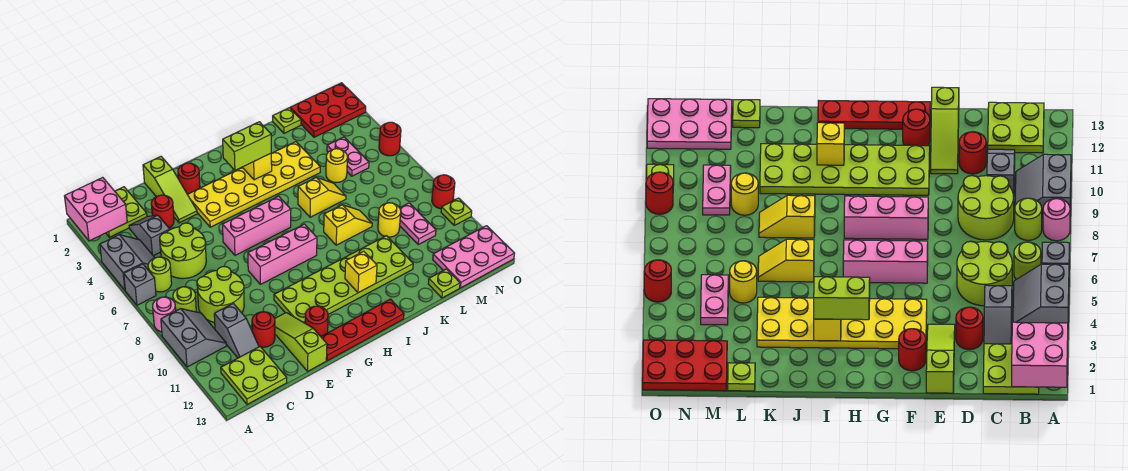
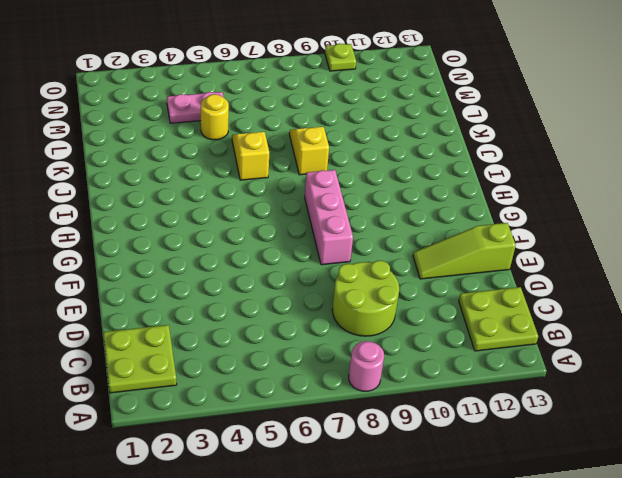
none -> grey 2x2 slope [100,235,155,290]
none -> grey 1x1 brick [124,264,156,305]
none -> grey 2x2 slope [161,309,226,367]
none -> lime 1x1 round brick [148,257,172,292]

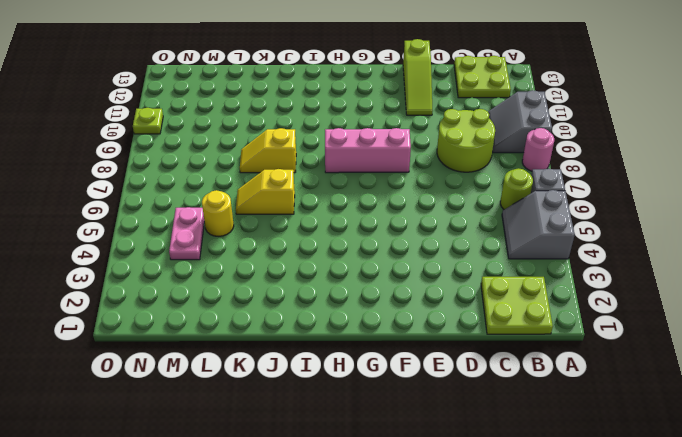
none -> lime 1x1 round brick [173,287,196,312]
none -> grey 1x2 slope [129,215,170,256]
none -> lime 2x2 round brick [160,223,206,279]
none -> grey 1x2 slope [214,304,259,358]

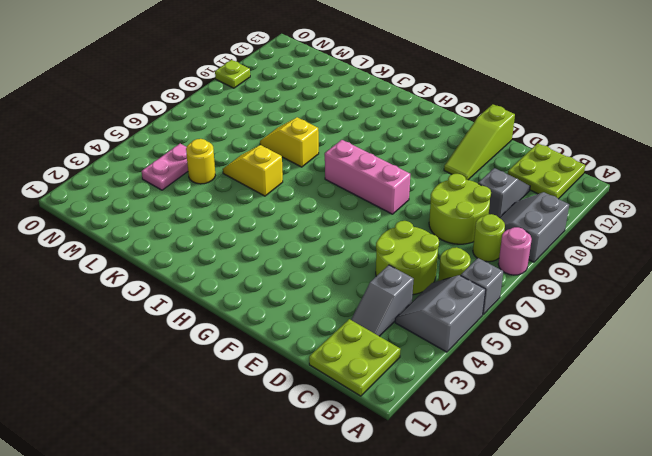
none -> red 1x1 round brick [151,195,174,228]
none -> red 1x1 round brick [252,312,275,347]
none -> lime 1x3 slope [143,157,197,223]
none -> red 1x1 round brick [178,163,200,194]

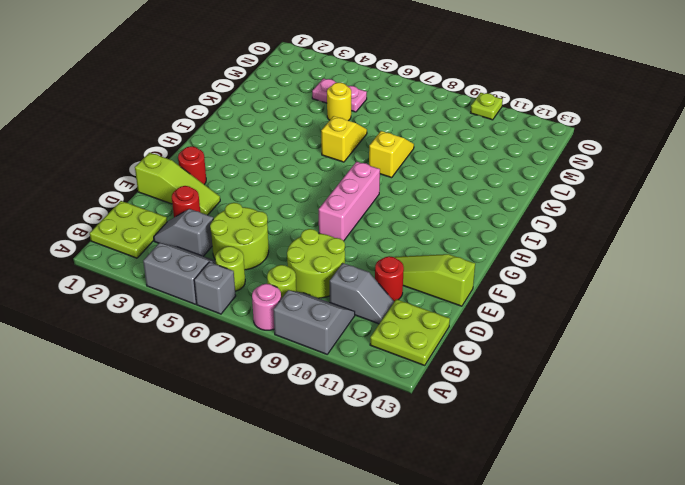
none -> yellow 2x6 plate [187,142,320,227]
none -> pink 1x3 brick [223,196,291,255]
none -> lime 2x6 plate [274,236,413,323]
none -> red 1x1 round brick [305,306,328,336]

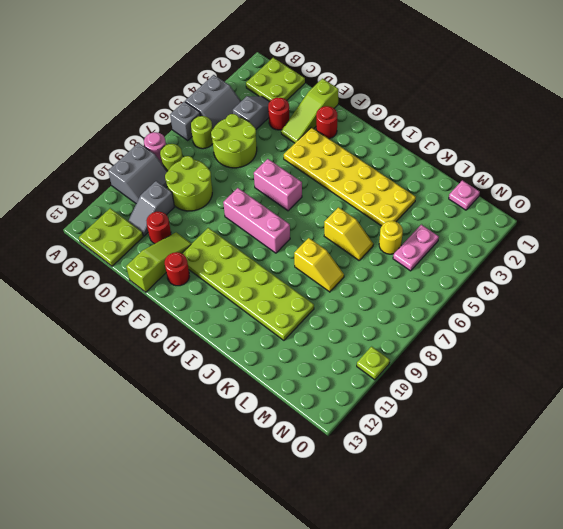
pink 1x2 brick [254,159,302,211] -> pink 1x3 brick [223,196,291,255]
pink 1x1 plate [449,180,480,210] -> red 2x3 plate [290,83,366,137]
none -> red 1x4 plate [321,299,404,361]
none -> lime 1x1 plate [273,108,301,133]
none -> yellow 1x1 round brick [378,203,401,237]
none -> lime 1x1 plate [428,269,460,298]

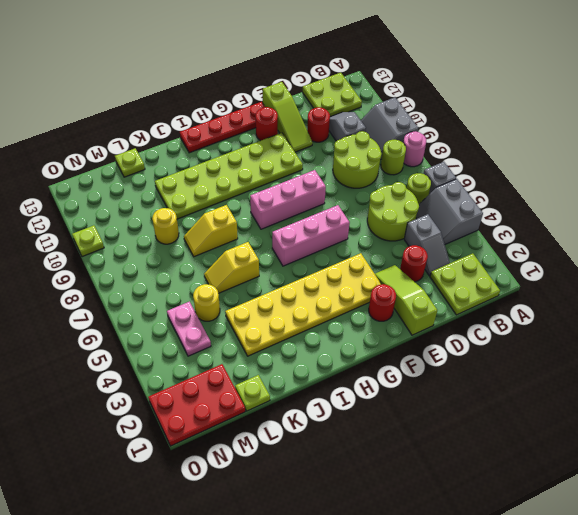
none -> pink 1x2 plate [400,203,436,245]
none -> pink 2x3 plate [433,226,515,288]
none -> red 1x1 round brick [379,122,401,156]
none -> red 1x1 round brick [432,175,455,209]

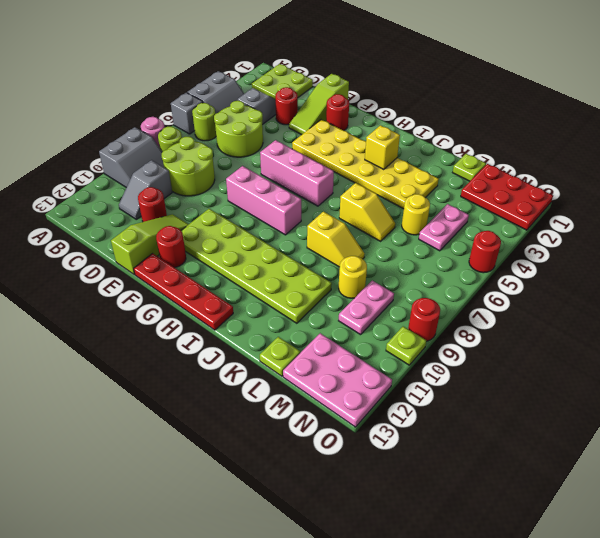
none -> lime 2x2 plate [221,347,287,404]
none -> pink 2x2 brick [65,178,127,241]
none -> yellow 1x1 brick [345,251,377,293]
none -> lime 1x2 brick [223,122,271,170]

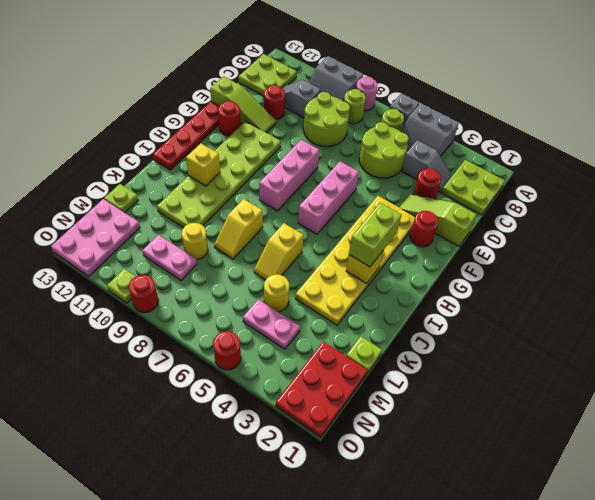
none -> pink 2x2 brick [65,178,127,241]

